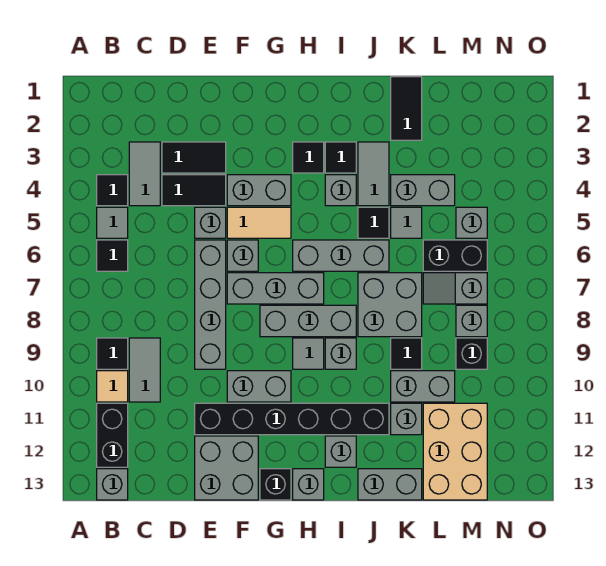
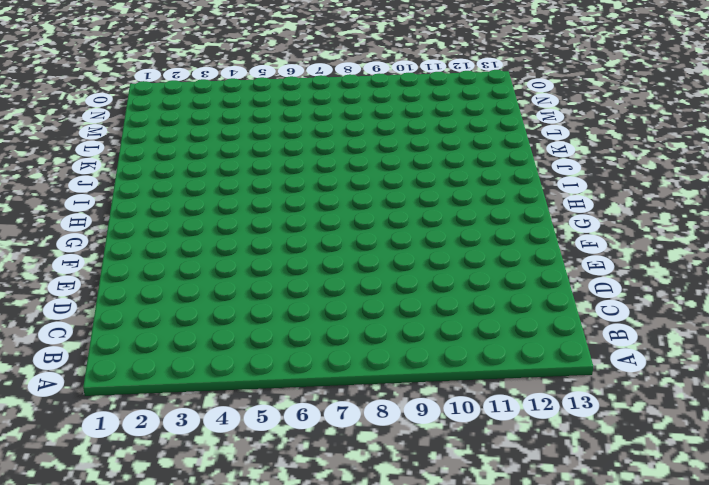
none -> black 1x1 tile [97,175,128,206]
none -> grey 1x1 tile [97,207,128,238]
none -> black 1x1 tile [97,240,128,271]
none -> black 1x1 tile [97,338,128,369]

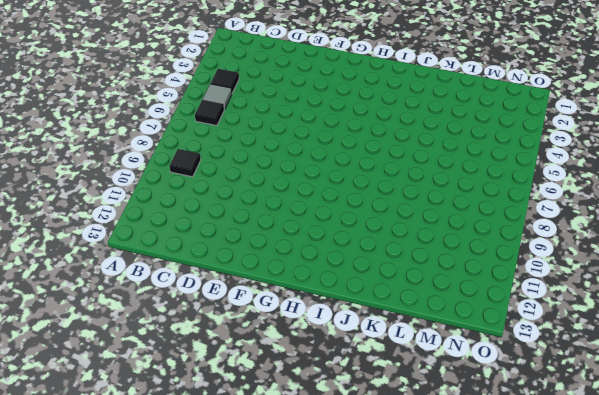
none -> tan 1x1 tile [97,371,128,402]
none -> black 1x2 brick [97,403,128,467]
none -> grey 1x1 brick [97,469,128,500]
none -> grey 1x2 tile [129,142,160,206]

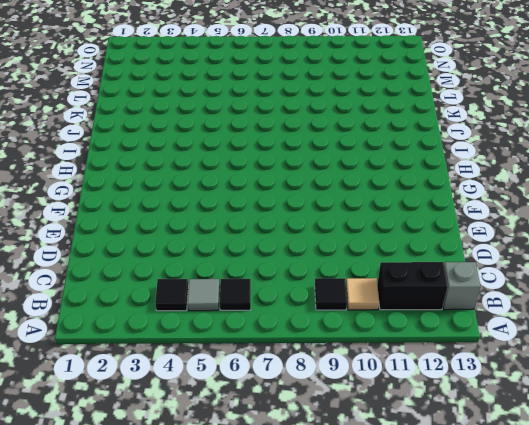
none -> grey 1x2 tile [129,142,160,206]
none -> grey 1x2 tile [129,338,160,402]
none -> black 1x2 tile [162,142,226,173]
none -> black 1x2 tile [162,175,226,206]

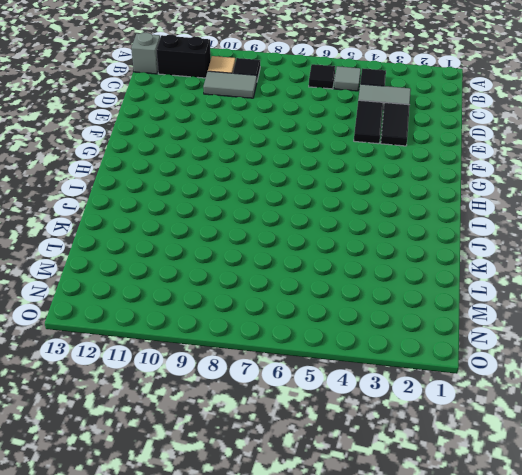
none -> grey 1x1 brick [195,207,226,238]
none -> grey 1x4 brick [195,240,226,369]
none -> black 1x6 brick [195,403,389,435]
none -> grey 2x2 brick [195,436,258,500]

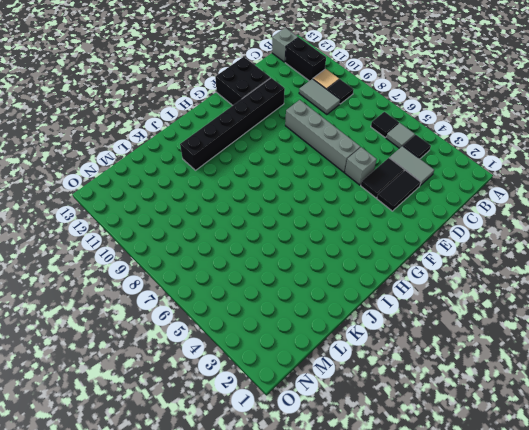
black 2x2 brick [215,57,270,106] -> grey 2x2 brick [195,436,258,500]
none -> grey 1x2 brick [227,175,291,206]
none -> tan 1x2 tile [227,207,291,238]
none -> grey 1x1 brick [227,240,258,271]
none -> grey 1x3 brick [227,273,324,304]

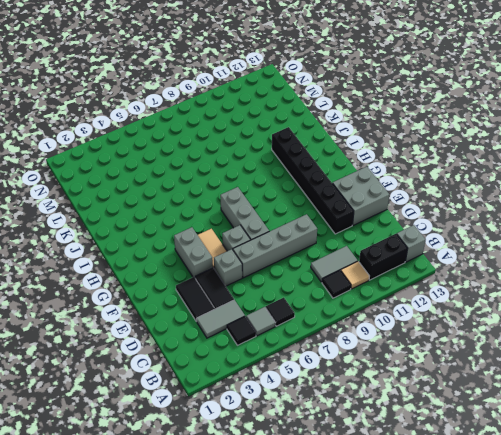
none -> grey 1x2 brick [227,371,291,402]
none -> grey 1x3 brick [260,305,356,337]
none -> black 1x1 brick [260,469,291,500]
none -> black 1x1 tile [293,142,324,173]

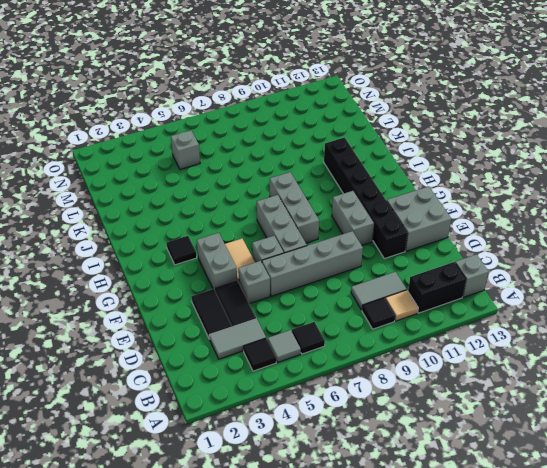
none -> black 1x1 brick [260,469,291,500]
none -> grey 1x3 brick [293,240,389,271]
none -> grey 1x1 tile [293,338,324,369]
none -> grey 1x1 brick [293,469,324,500]

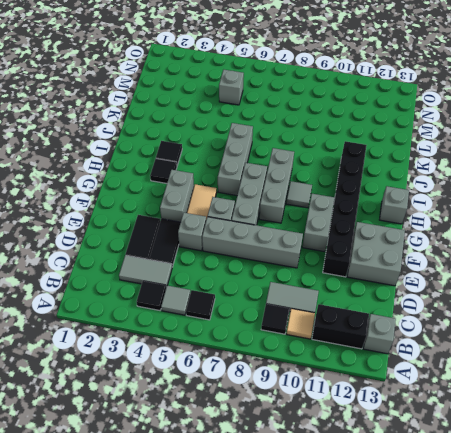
none -> black 1x1 brick [260,469,291,500]
none -> grey 1x1 brick [325,175,356,206]
none -> grey 1x1 brick [325,338,356,369]
none -> grey 1x1 brick [325,436,356,467]

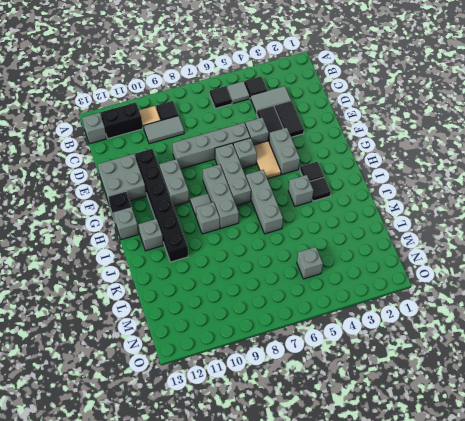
none -> grey 1x2 tile [358,142,389,206]
none -> black 1x1 tile [358,207,389,238]
none -> grey 2x2 brick [358,273,422,337]
none -> grey 1x2 brick [358,469,422,500]

